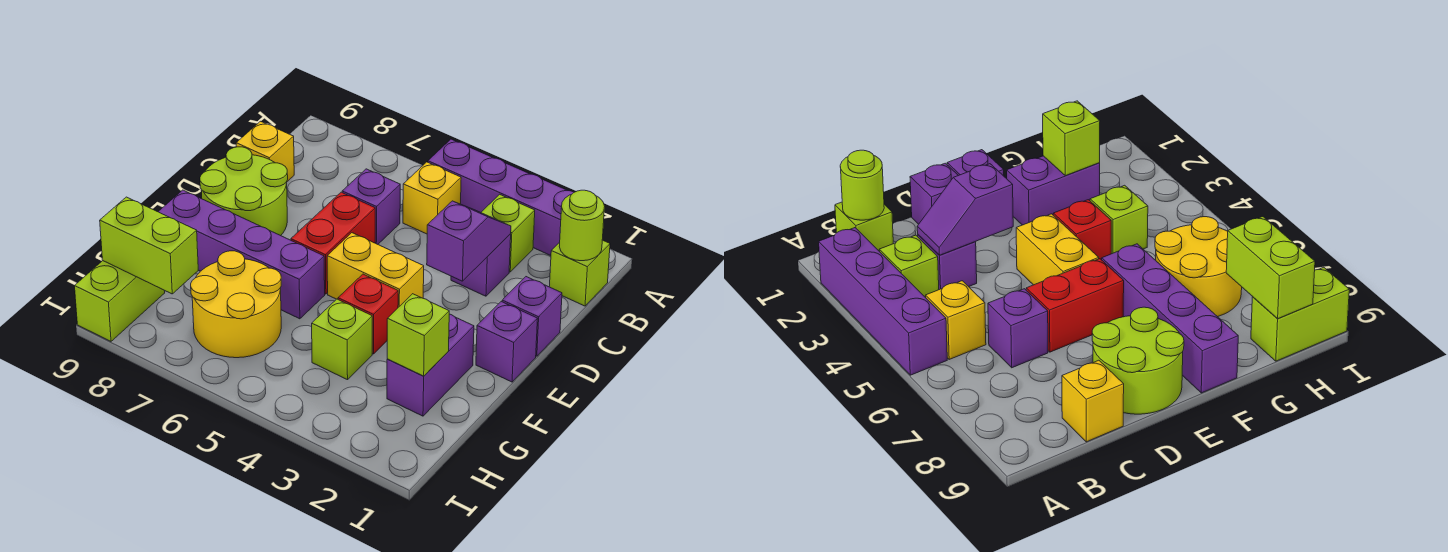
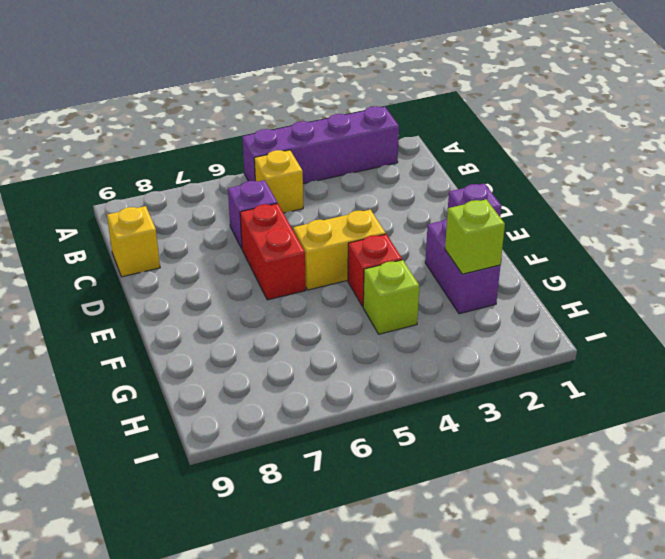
none -> lime 1x1 brick [549,240,610,306]
none -> lime 1x1 brick [481,194,535,272]
none -> purple 1x1 brick [451,234,511,296]

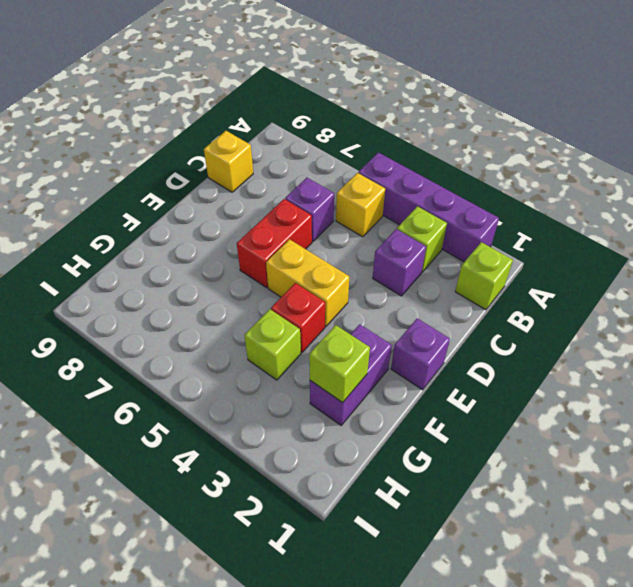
none -> purple 1x1 brick [502,277,562,356]
none -> lime 2x2 round brick [200,147,288,236]
none -> purple 1x4 brick [158,190,325,319]

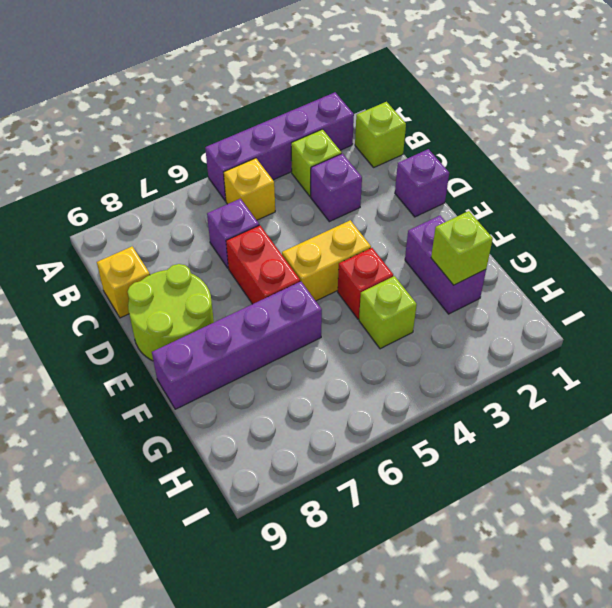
none -> purple 1x1 brick [476,302,538,382]
none -> yellow 2x2 round brick [191,251,281,358]
none -> lime 1x2 brick [75,261,165,341]

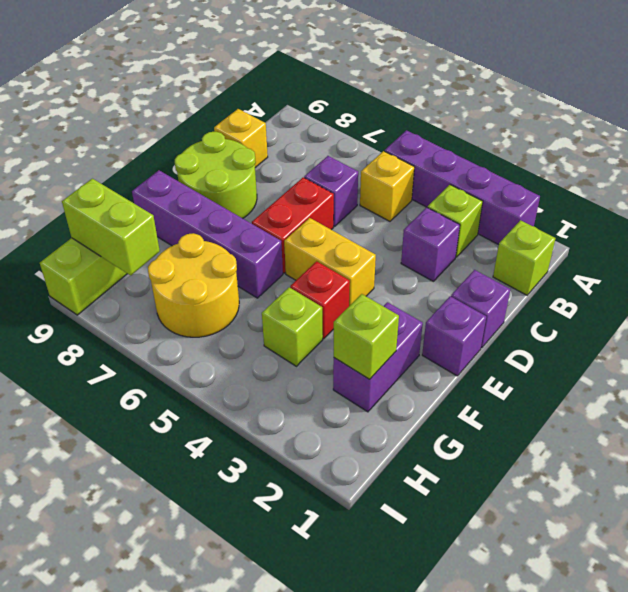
none -> lime 1x1 round brick [559,190,605,261]
none -> purple 1x2 slope [427,201,511,281]

